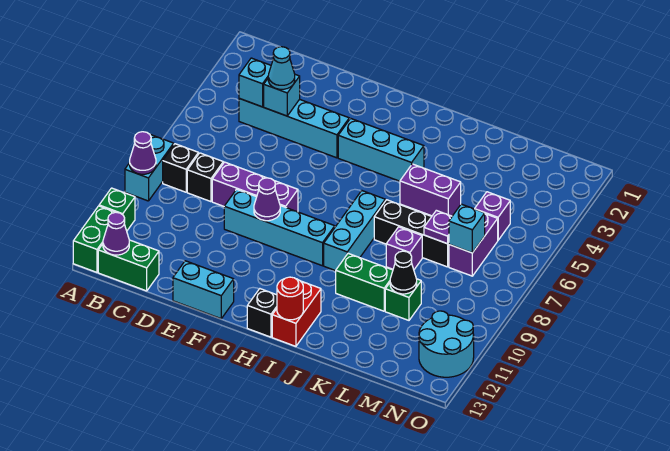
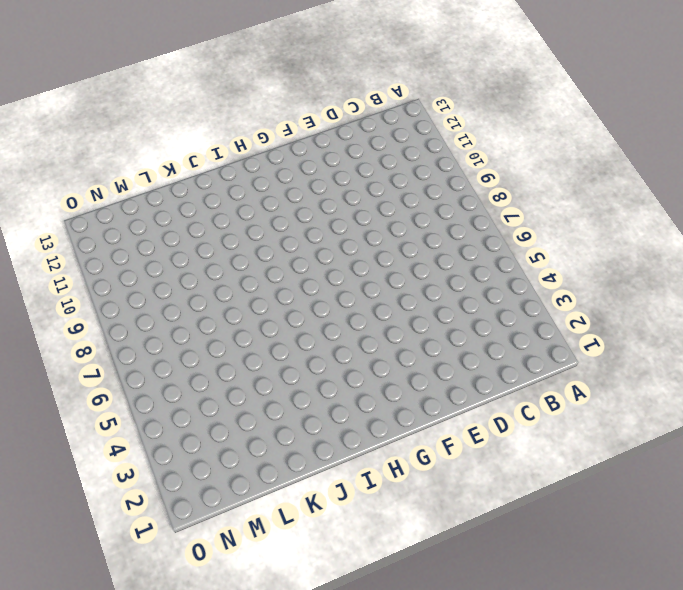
none -> cyan 1x2 brick [125,135,174,201]
none -> green 1x1 brick [99,188,135,231]
none -> green 1x2 brick [73,206,115,272]
none -> black 1x1 brick [163,144,198,192]

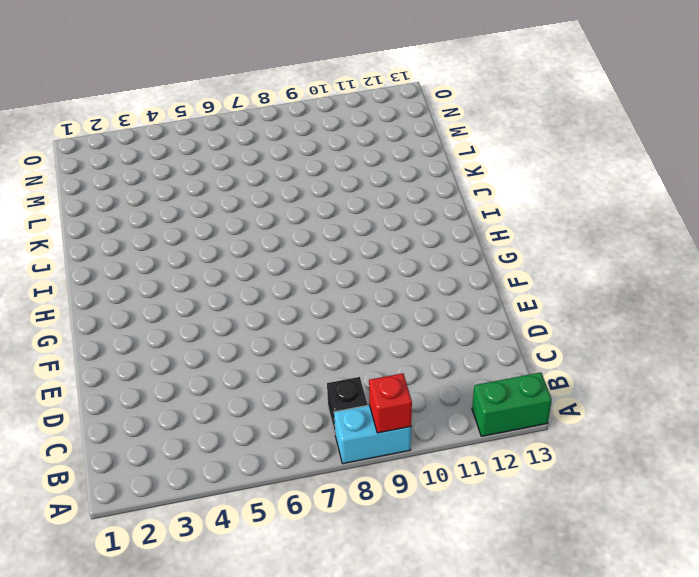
red 1x1 brick [369,373,412,433] -> purple 1x1 cone [130,132,156,174]
none -> green 1x1 brick [99,188,135,231]
none -> green 1x2 brick [98,240,159,291]
none -> cyan 1x4 brick [239,98,349,158]
none -> black 1x1 brick [187,153,223,202]

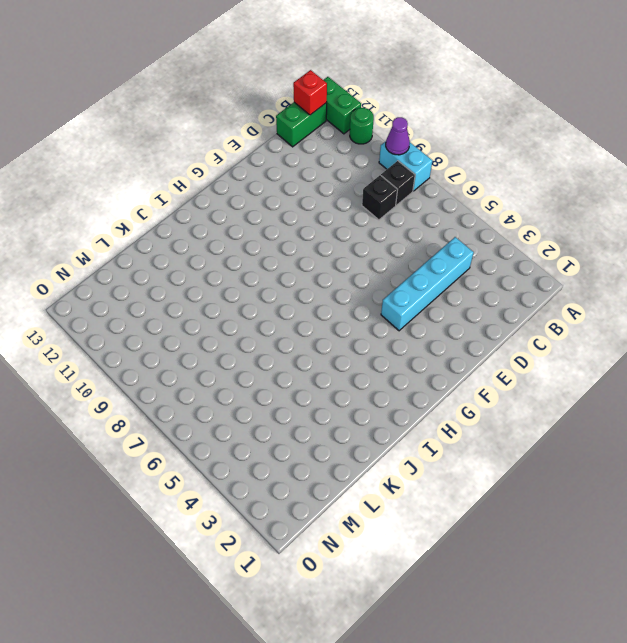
green 1x1 round brick [350,108,374,144] -> green 1x1 brick [99,188,135,231]
red 1x1 brick [293,70,327,115] -> purple 1x1 cone [103,212,129,255]
none -> purple 1x3 brick [212,162,298,212]
none -> cyan 1x4 brick [224,189,335,266]
none -> cyan 1x2 brick [173,261,234,319]
none -> cyan 1x3 brick [338,118,424,181]

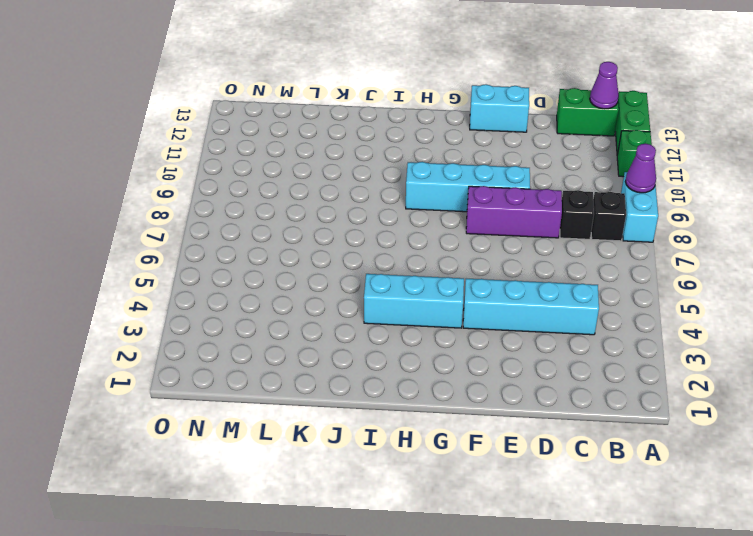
none -> black 1x1 brick [247,289,277,337]
none -> cyan 1x3 brick [324,191,385,271]
none -> red 1x2 brick [272,281,321,346]
none -> purple 1x2 brick [400,164,461,216]

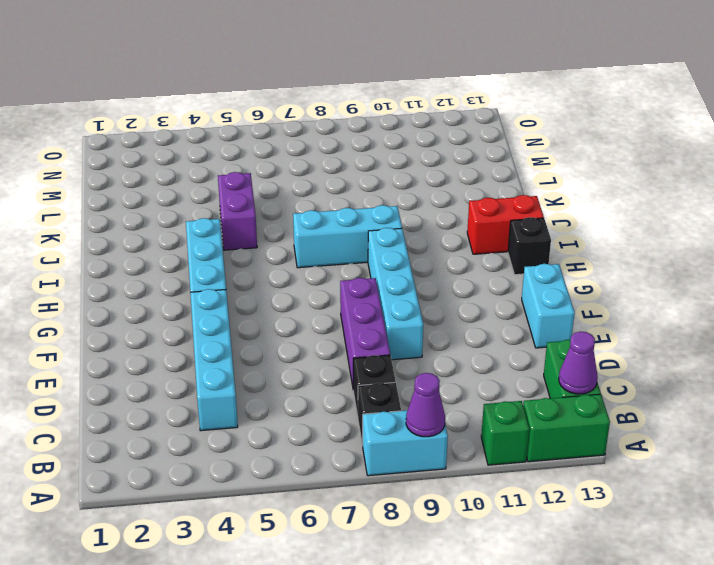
none -> black 1x3 brick [374,200,449,267]
none -> green 1x2 brick [336,253,393,311]
none -> purple 1x1 brick [386,227,422,269]
none -> green 1x1 brick [385,279,421,320]

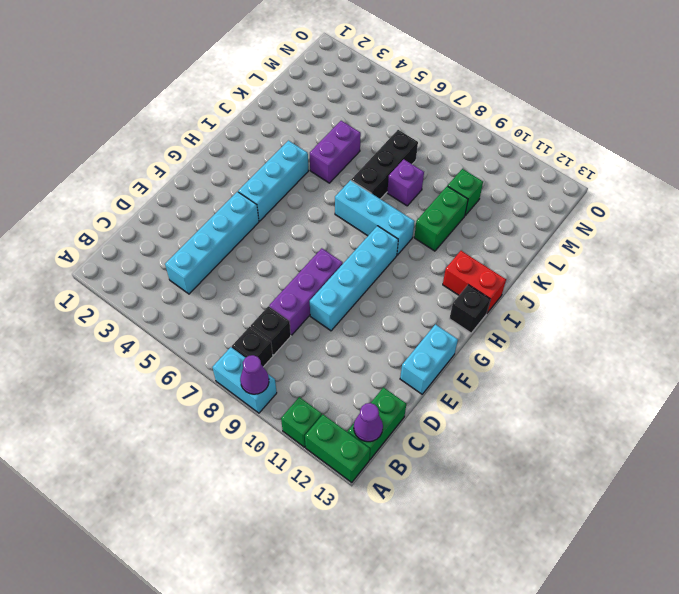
none -> purple 1x1 brick [475,192,510,240]
none -> purple 1x2 brick [449,214,498,276]
none -> cyan 2x2 round brick [419,311,474,377]
none -> cyan 1x1 brick [239,58,271,107]

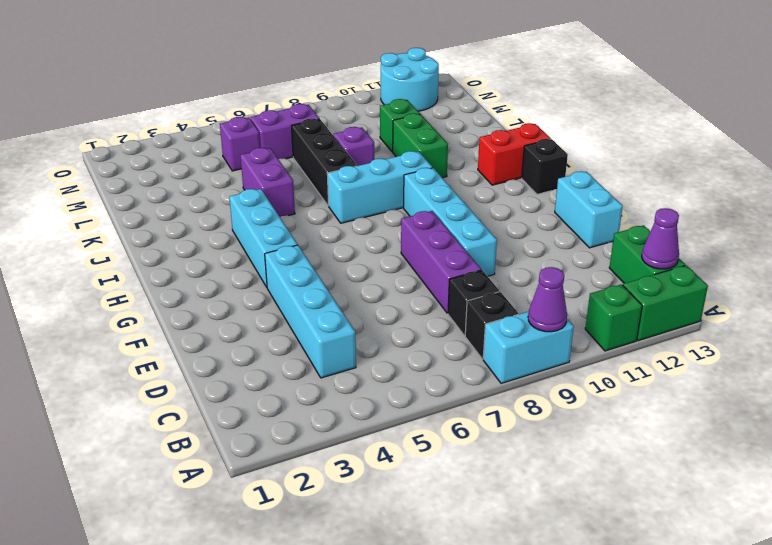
none -> cyan 1x1 brick [239,58,271,107]
none -> cyan 1x1 brick [264,75,300,116]
none -> purple 1x1 cone [254,178,280,221]
none -> red 1x1 round brick [277,277,303,320]

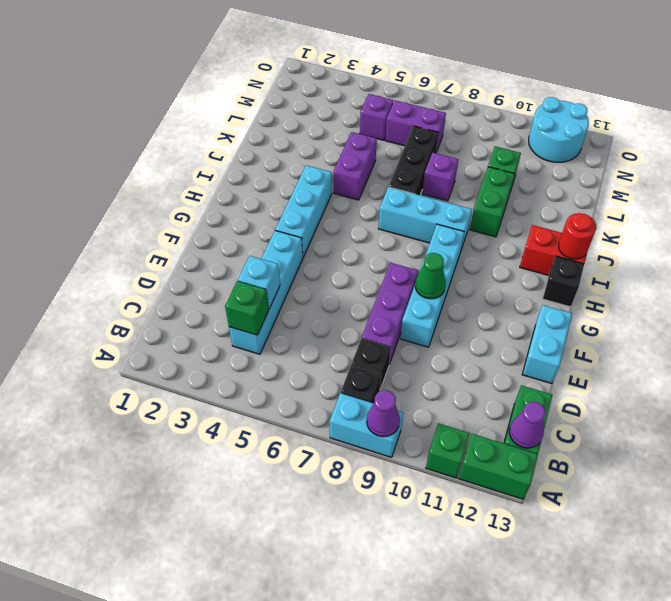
green 1x1 brick [225,281,269,335] -> cyan 1x1 brick [239,58,271,107]
green 1x1 cone [415,253,446,299] -> purple 1x1 cone [254,178,280,221]
none -> purple 1x1 plate [424,210,452,244]
none -> black 1x1 cone [390,251,417,294]
none -> cyan 1x1 brick [449,204,485,253]
none -> cyan 1x1 cone [268,47,295,89]

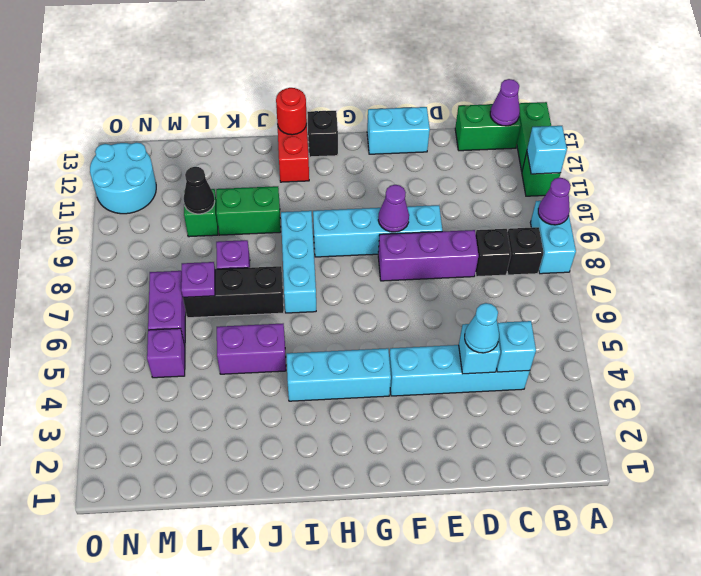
cyan 1x1 brick [527,126,567,174] -> cyan 1x1 brick moved to [449,204,485,253]

